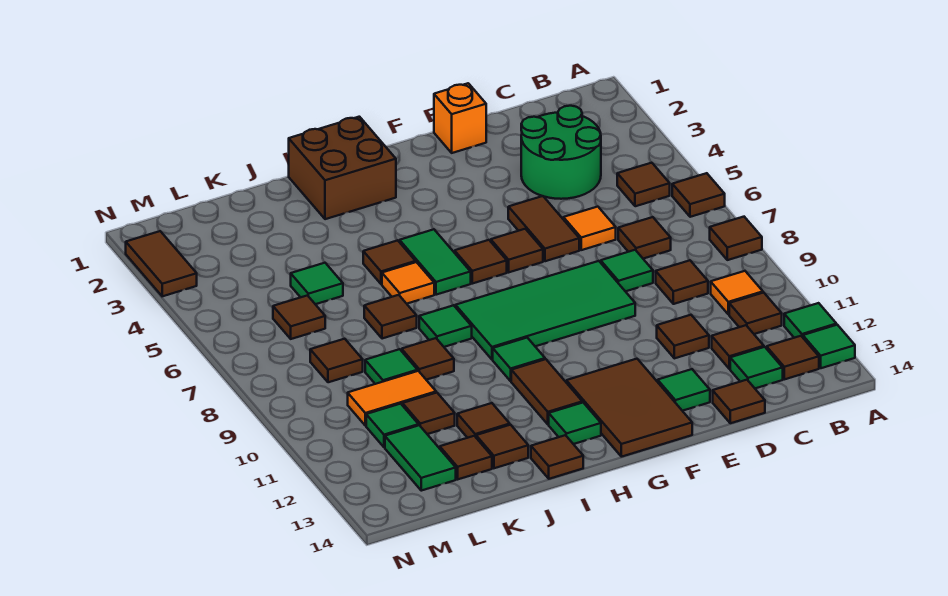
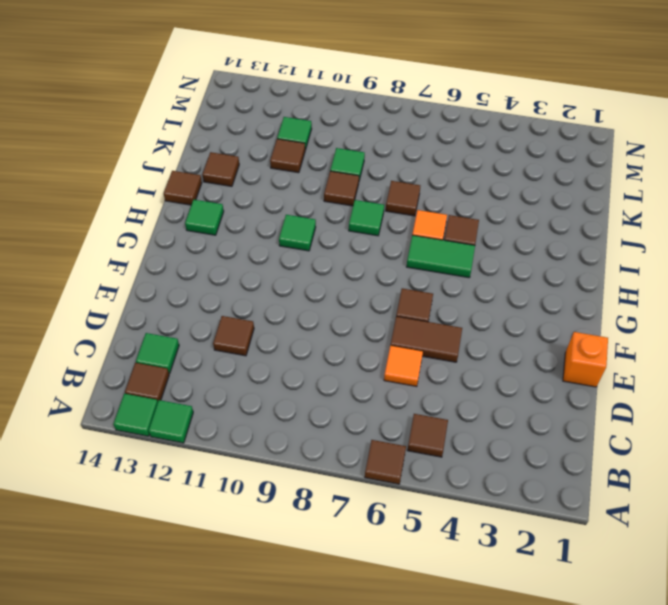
none -> brown 1x1 tile [710,217,762,260]
none -> orange 1x1 tile [711,271,763,315]
none -> brown 1x1 tile [729,292,782,334]
none -> green 2x2 round brick [521,106,601,199]

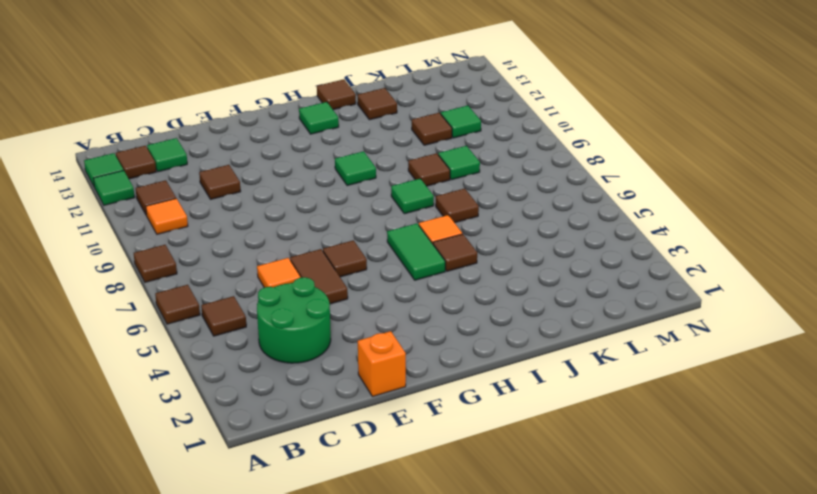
none -> brown 1x1 tile [618,217,671,259]
none -> brown 1x1 tile [656,260,708,304]
none -> brown 1x1 tile [712,325,764,369]
none -> green 1x1 tile [601,250,653,291]

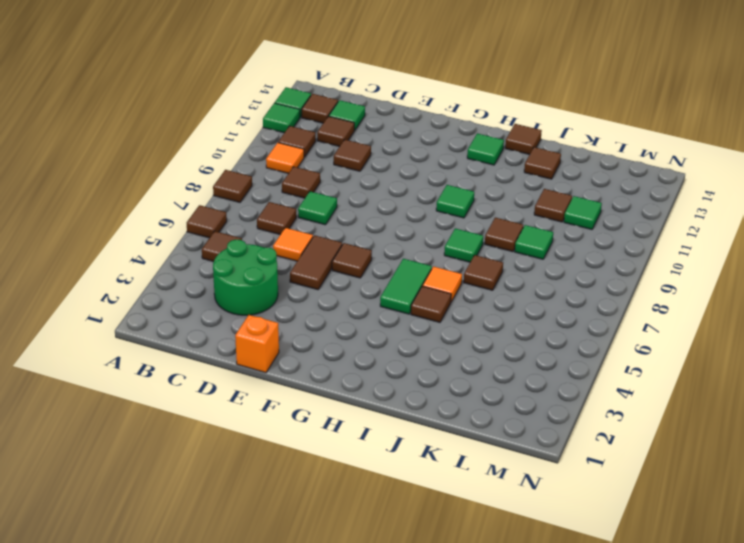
none -> brown 1x1 tile [713,380,765,423]
none -> green 2x4 tile [455,261,635,360]
none -> green 1x1 tile [658,369,710,411]
none -> brown 2x3 tile [566,359,692,457]

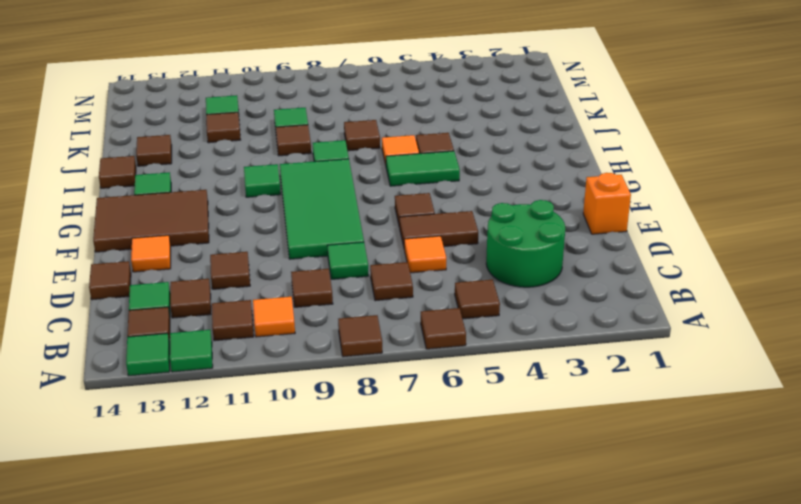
orange 1x1 tile [131,235,171,272] -> green 1x1 tile [658,369,710,411]
none -> brown 1x1 tile [455,240,507,284]
none -> brown 2x2 brick [289,117,396,219]
none -> brown 1x2 tile [511,359,582,424]
none -> brown 1x1 tile [457,403,510,438]

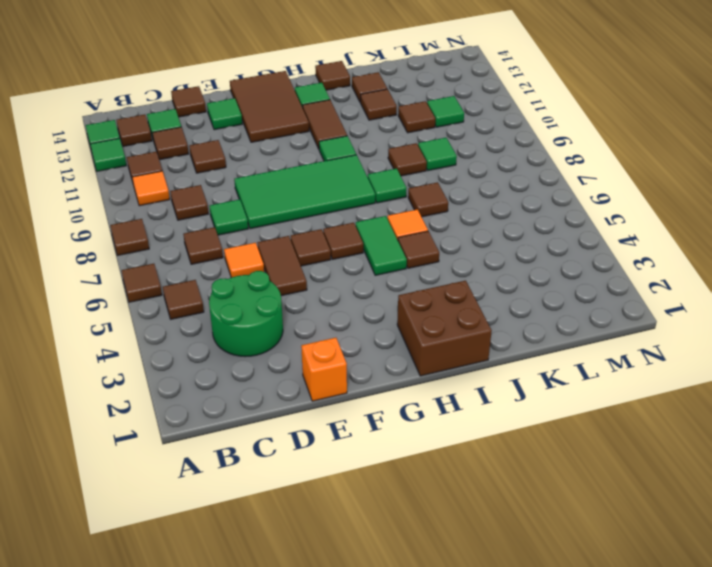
none -> green 1x1 tile [291,263,343,304]
none -> orange 1x2 tile [348,371,436,426]
none -> brown 1x1 tile [440,436,492,479]
none -> brown 1x1 tile [273,295,325,339]

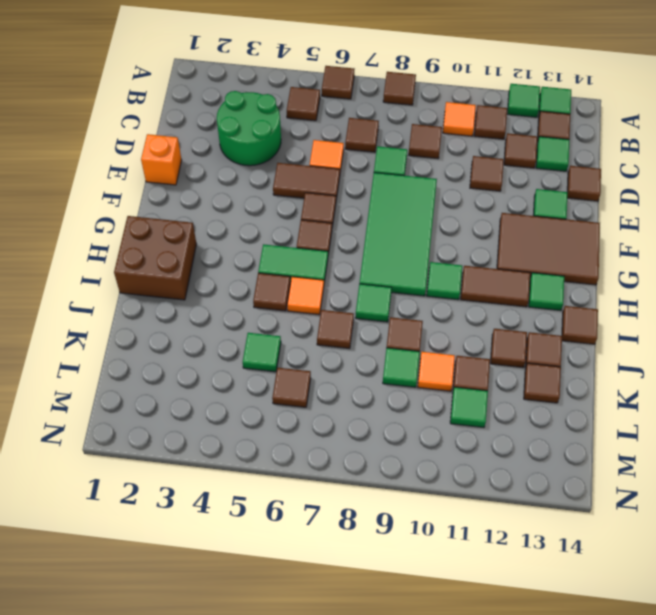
orange 1x1 tile [418,352,455,391] -> orange 1x2 tile [348,371,436,426]
none -> brown 1x1 tile [310,339,363,382]
none -> green 1x2 tile [385,425,456,491]
none -> brown 1x2 tile [126,231,197,296]

